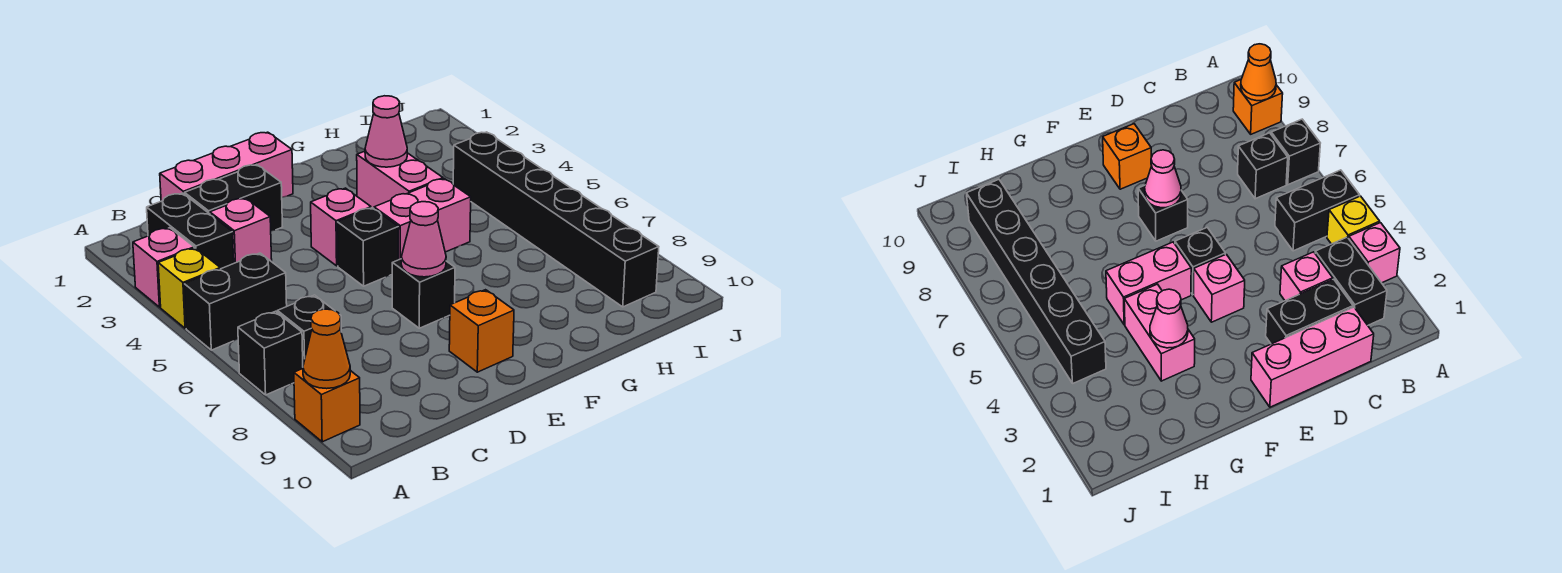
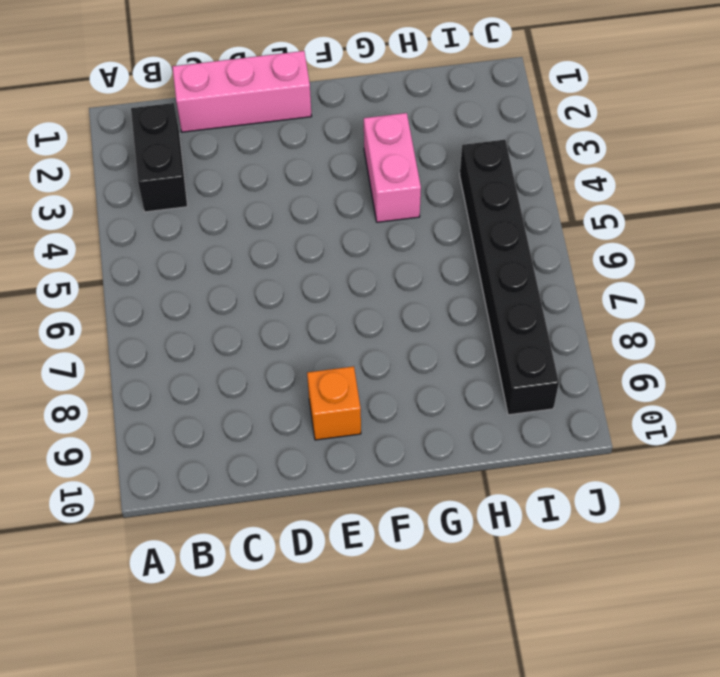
none -> pink 1x1 brick [133,228,194,307]
none -> yellow 1x1 brick [158,248,220,329]
none -> black 1x2 brick [184,253,287,350]

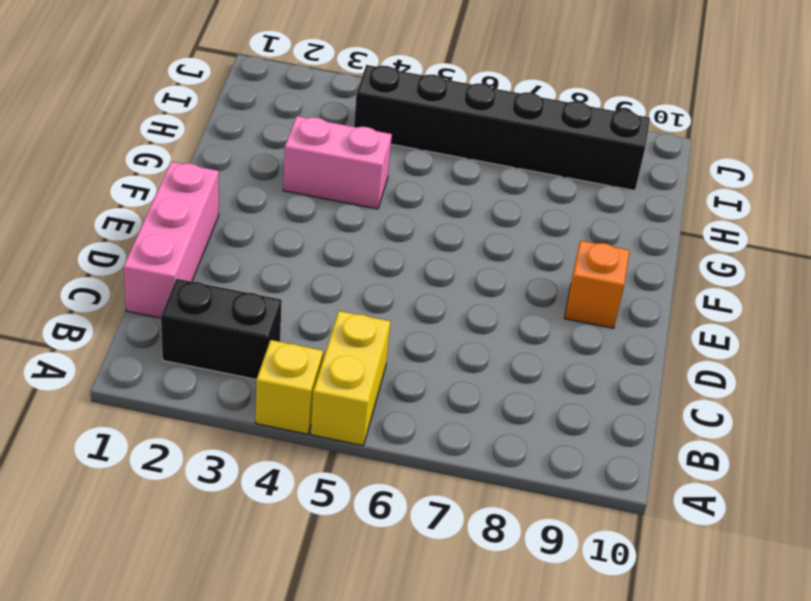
yellow 1x2 brick [311,311,391,446] -> black 1x2 brick [184,253,287,350]
none -> pink 1x1 brick [133,228,194,307]
none -> black 1x1 brick [238,311,303,395]
none -> orange 1x1 brick [294,369,360,442]

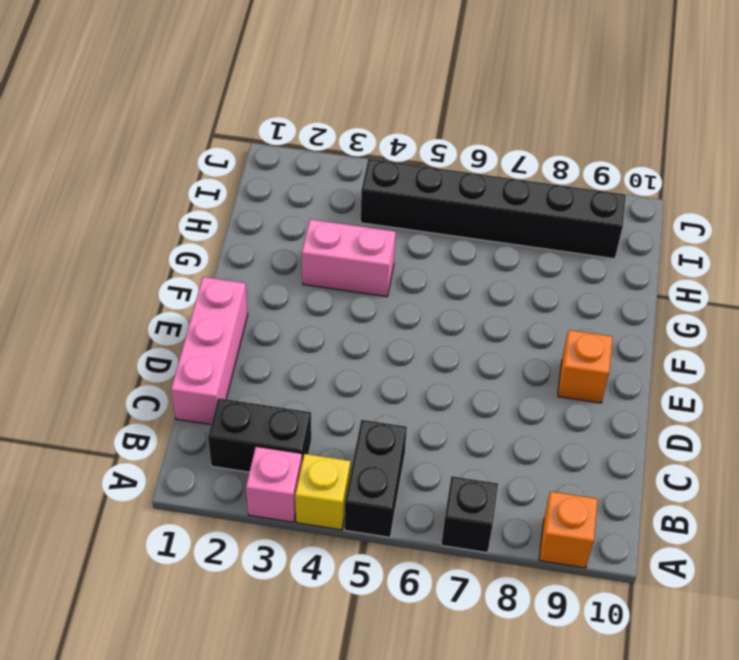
none -> black 1x1 brick [277,295,341,365]
none -> black 1x2 brick [185,165,282,231]
none -> pink 1x1 brick [210,198,272,263]

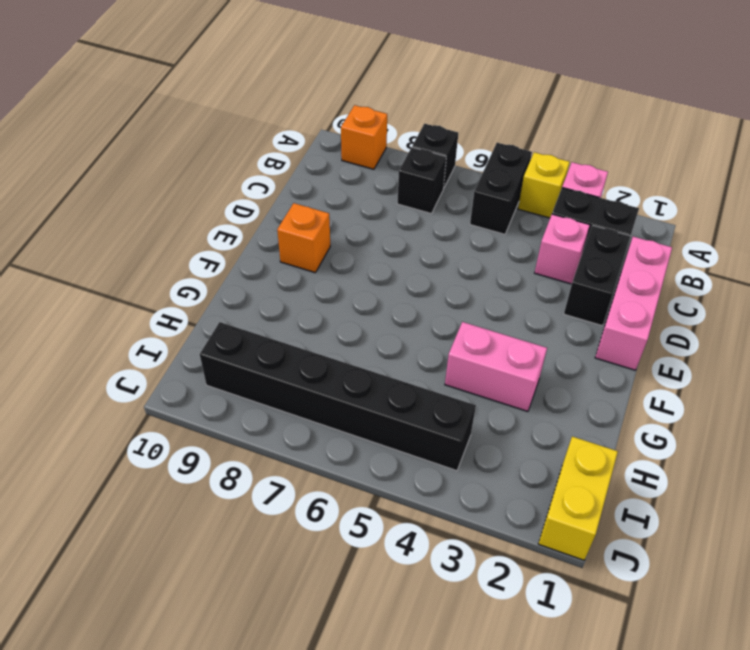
yellow 1x2 brick [538,436,618,560] -> none
none -> pink 1x1 brick [311,188,371,266]
none -> black 1x1 brick [337,208,399,286]
none -> black 1x1 brick [392,259,455,328]

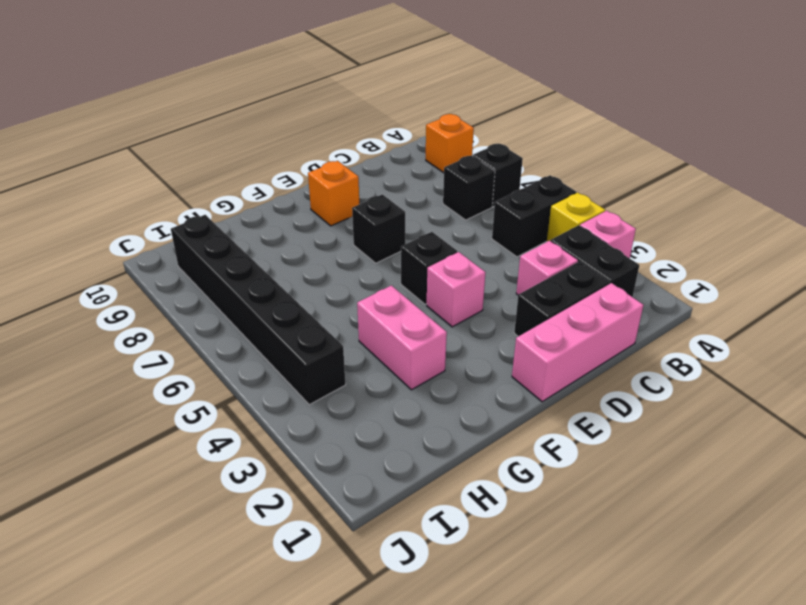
none -> pink 1x2 brick [374,179,471,260]
none -> orange 1x1 cone [303,309,351,389]
none -> pink 1x1 cone [401,202,446,277]

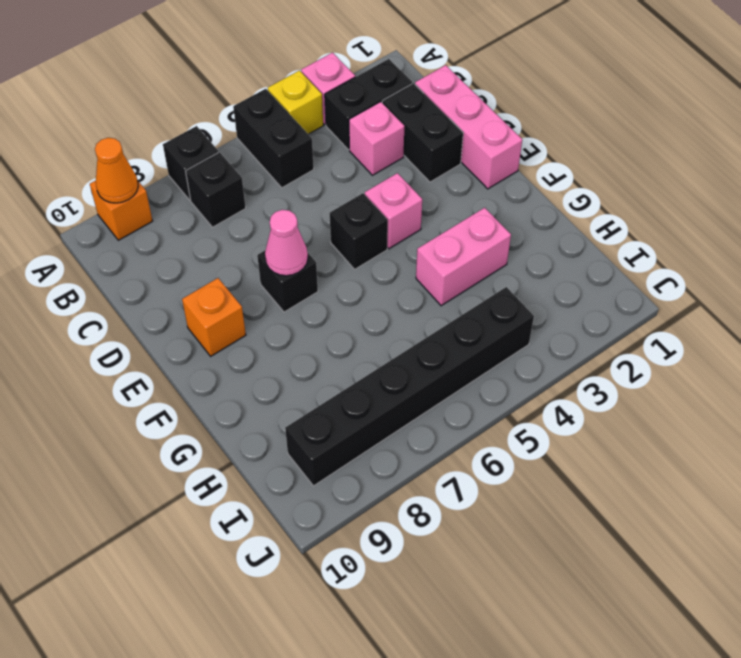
none -> pink 1x2 brick [374,179,471,260]
none -> pink 1x1 cone [365,96,407,167]

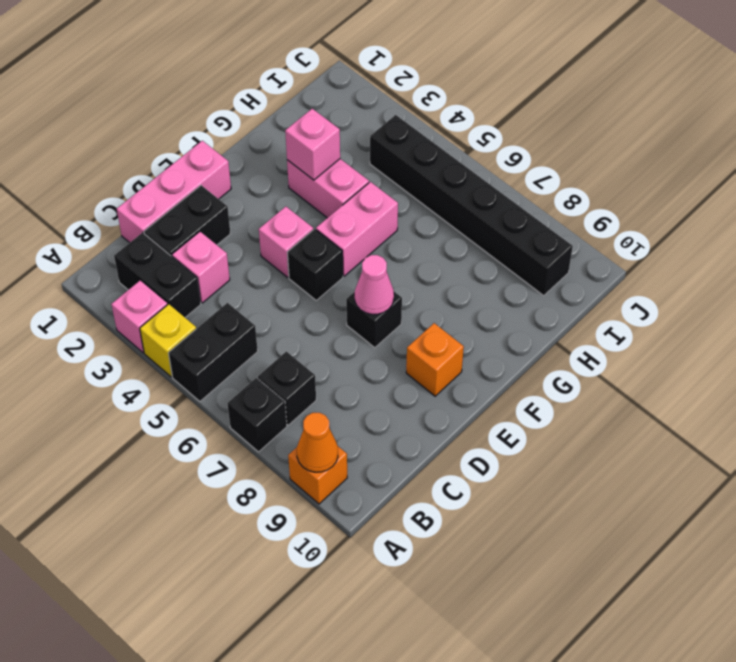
pink 1x1 brick [285,109,340,180] -> pink 1x1 cone [365,96,407,167]

